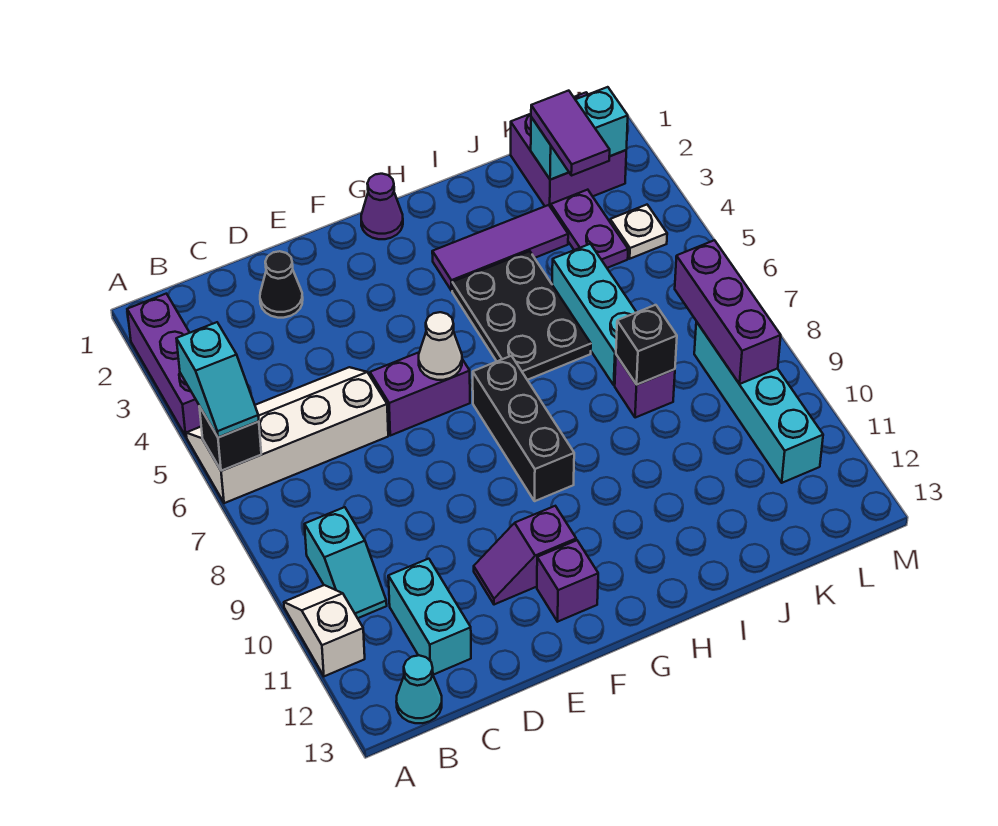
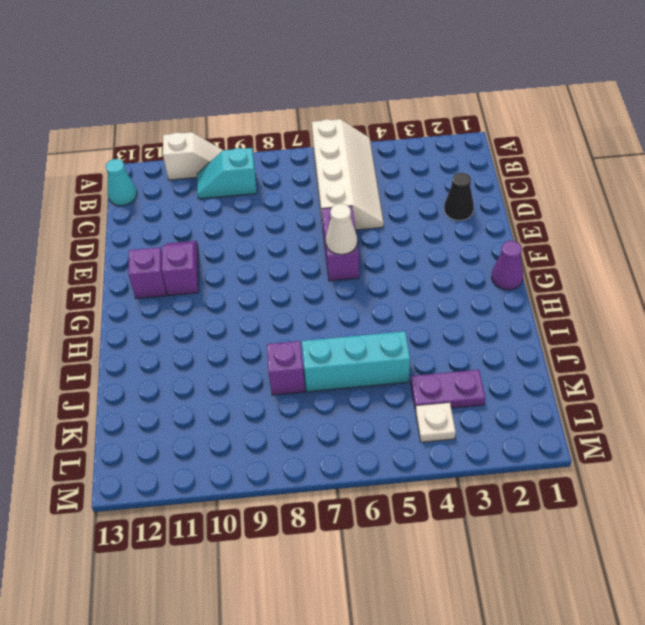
none -> purple 1x3 brick [127,294,201,437]
none -> cyan 1x2 brick [388,559,471,675]
none -> black 1x3 brick [473,356,574,501]

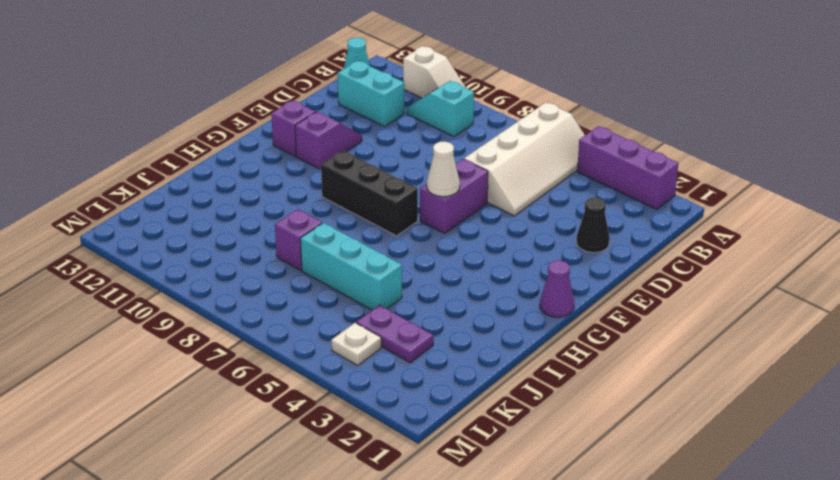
none -> purple 1x3 tile [432,205,568,291]
none -> black 2x3 plate [452,251,591,380]
none -> purple 2x2 brick [511,92,626,207]

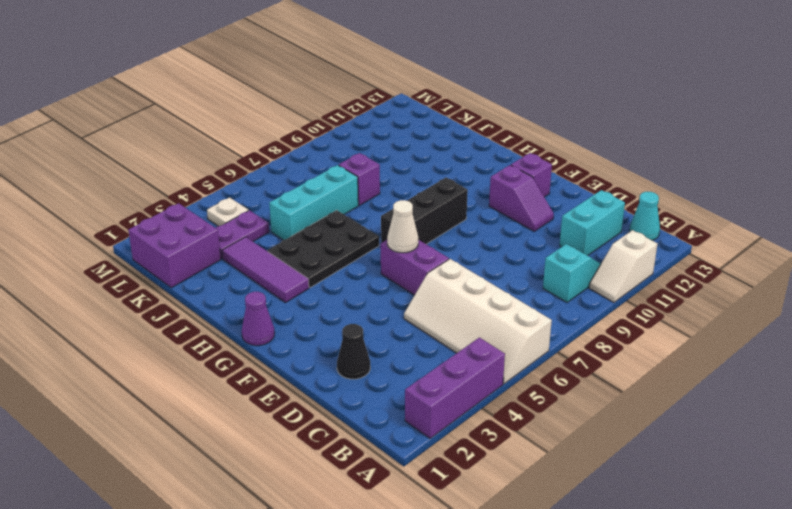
none -> cyan 1x4 brick [694,322,823,483]
none -> black 1x1 brick [199,406,261,471]
none -> black 1x1 brick [616,305,677,385]

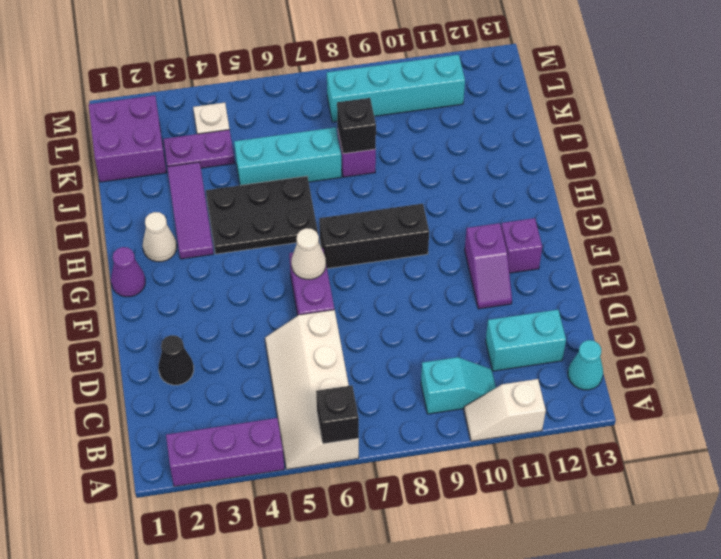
white 1x1 cone [143,212,177,262] -> none
none -> cyan 1x2 brick [531,87,628,180]
none -> purple 1x3 brick [675,240,781,384]
none -> cyan 1x2 slope [176,322,259,438]

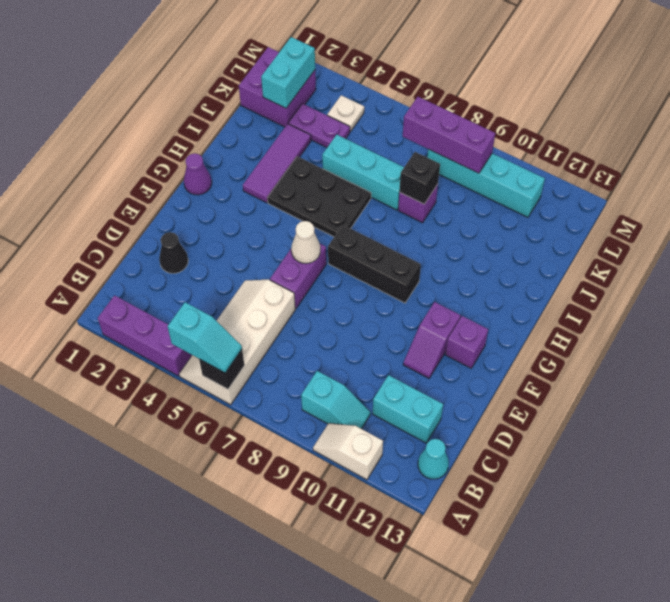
none -> purple 1x2 tile [531,91,610,176]

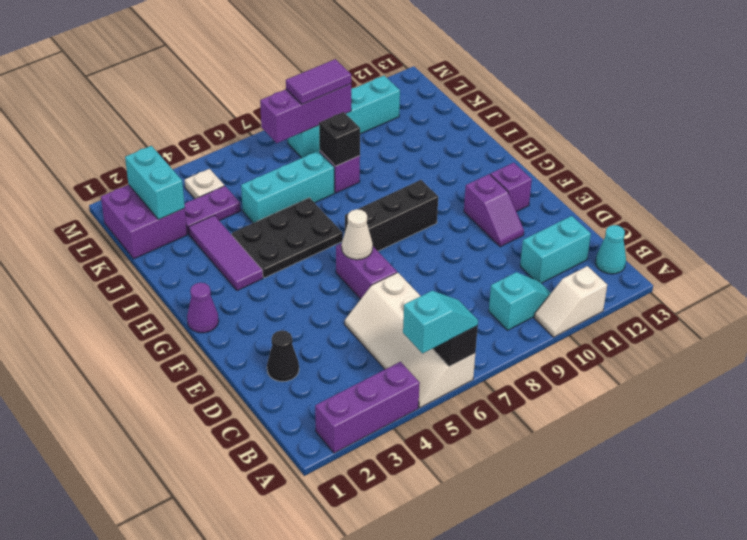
purple 1x2 tile [286,59,351,104] -> purple 1x2 tile moved to [531,91,610,176]

